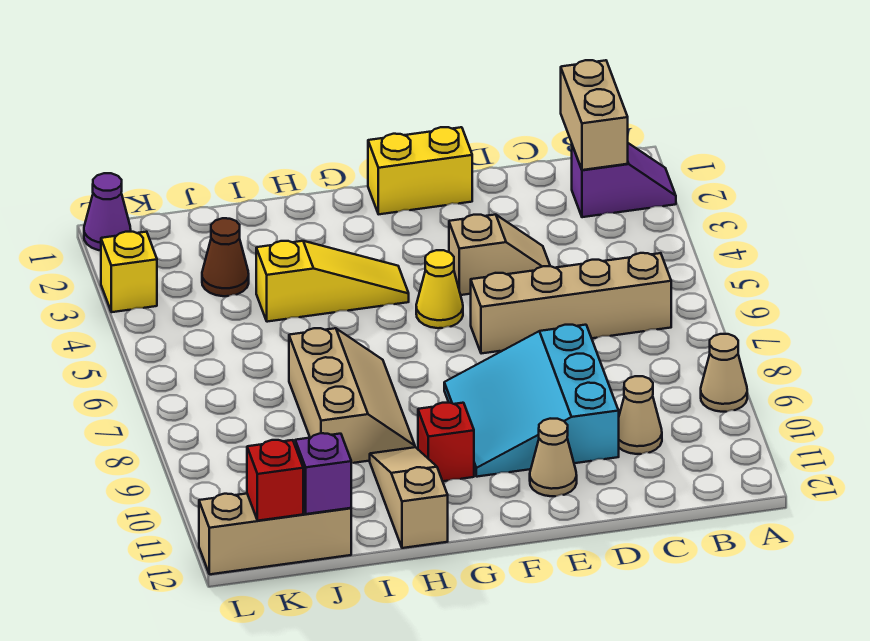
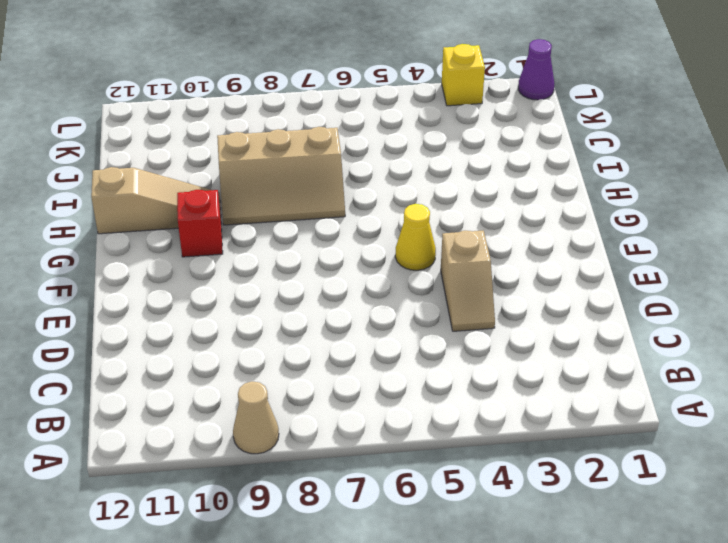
none -> purple 1x2 slope [572,143,676,217]
none -> tan 1x4 brick [471,253,671,354]
none -> tan 1x1 cone [619,376,662,454]

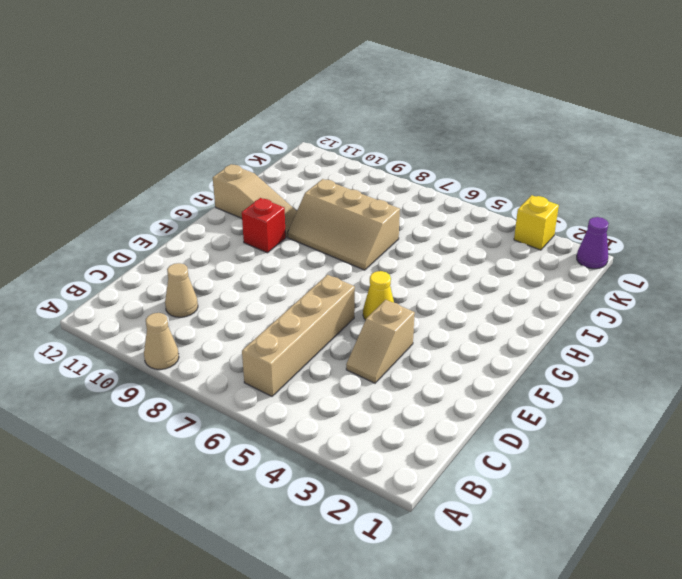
none -> purple 1x2 slope [572,143,676,217]
none -> cyan 3x3 slope [444,325,619,477]
none -> yellow 1x2 brick [368,127,472,214]

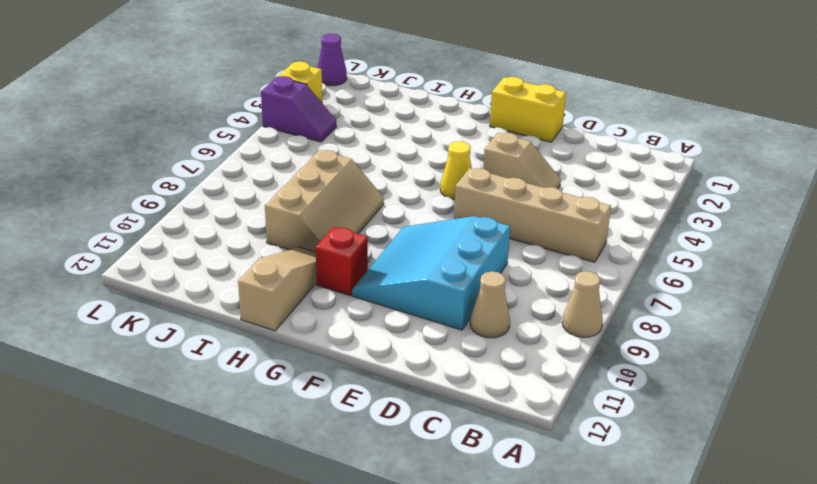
purple 1x2 slope [261,76,336,142] -> purple 1x2 slope moved to [572,143,676,217]
none -> tan 1x1 cone [530,419,577,496]
none -> yellow 1x3 slope [256,241,409,322]
none -> brown 1x1 cone [202,218,249,296]

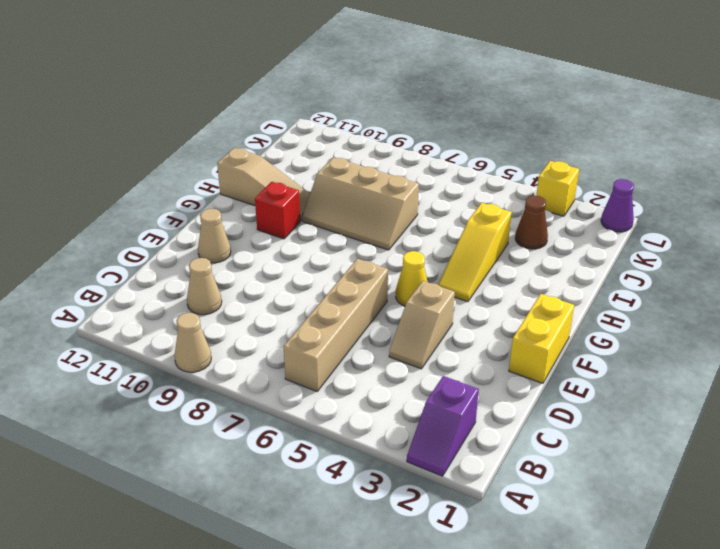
none -> cyan 3x3 slope [444,325,619,477]
none -> tan 1x3 brick [199,494,351,574]
none -> tan 1x2 brick [561,60,628,170]

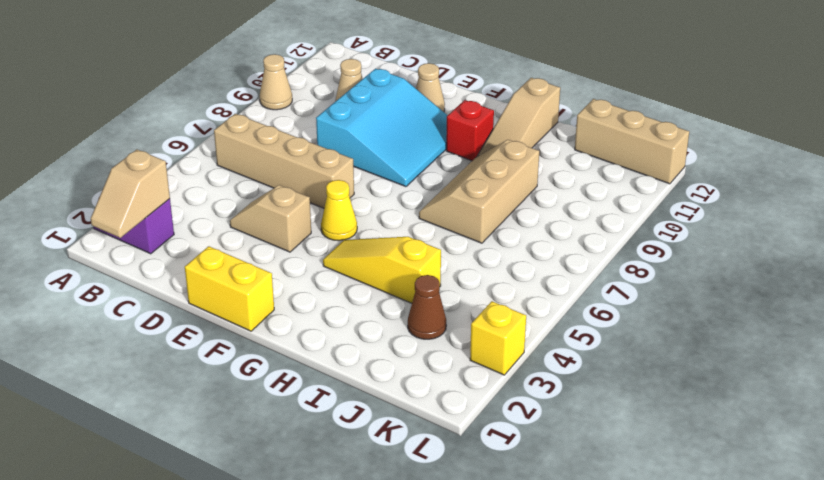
tan 1x2 slope [91,149,170,238] -> tan 1x2 brick [561,60,628,170]
none -> purple 1x1 cone [84,173,131,251]
none -> purple 1x1 brick [295,433,351,514]
none -> red 1x1 brick [247,440,303,521]

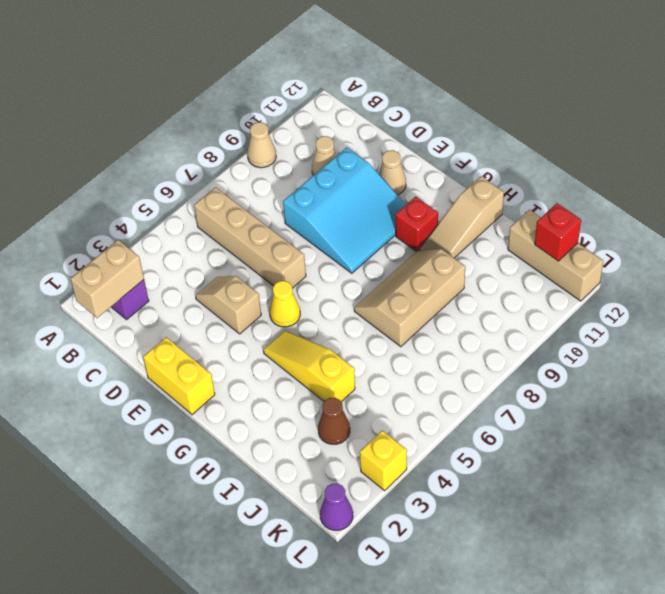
none -> purple 1x1 brick [295,433,351,514]

